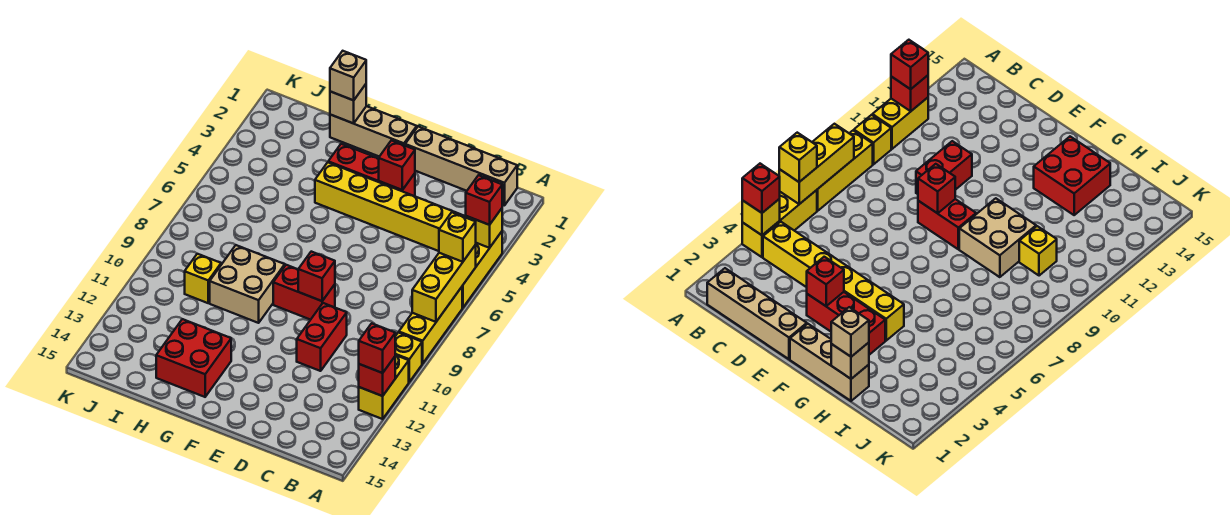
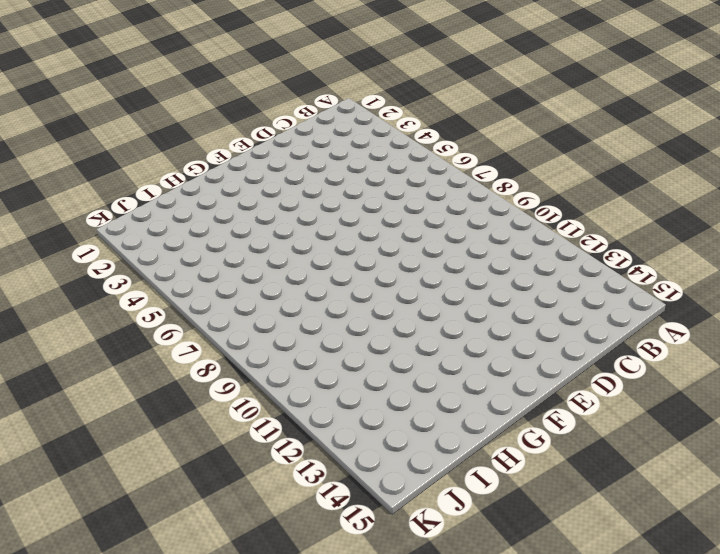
none -> yellow 1x3 brick [462,232,502,308]
none -> yellow 1x3 brick [399,287,462,363]
none -> yellow 1x1 brick [395,332,422,382]

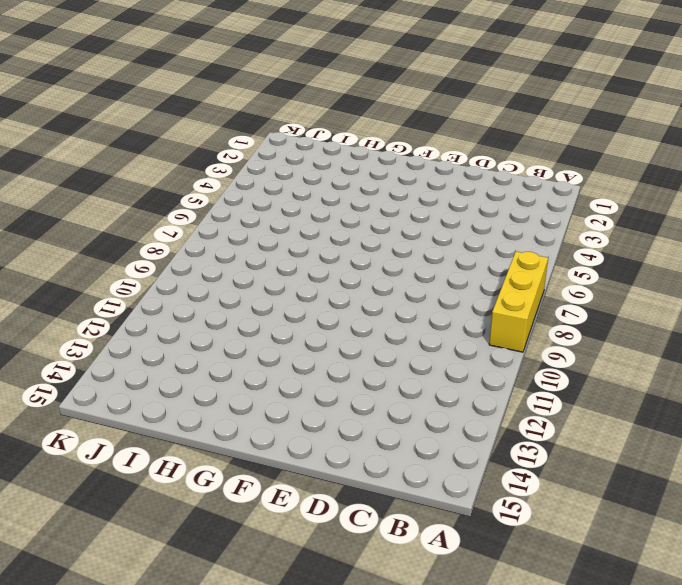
none -> yellow 1x3 brick [462,232,502,308]
none -> yellow 1x1 brick [395,332,422,382]
none -> yellow 1x2 brick [359,355,409,419]

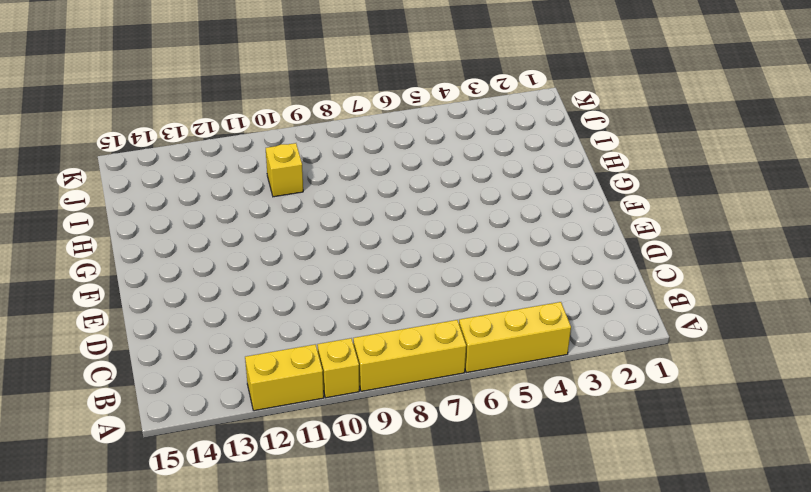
none -> tan 1x4 brick [405,127,517,206]
none -> yellow 1x6 brick [315,162,466,251]
none -> red 1x2 brick [297,303,347,371]

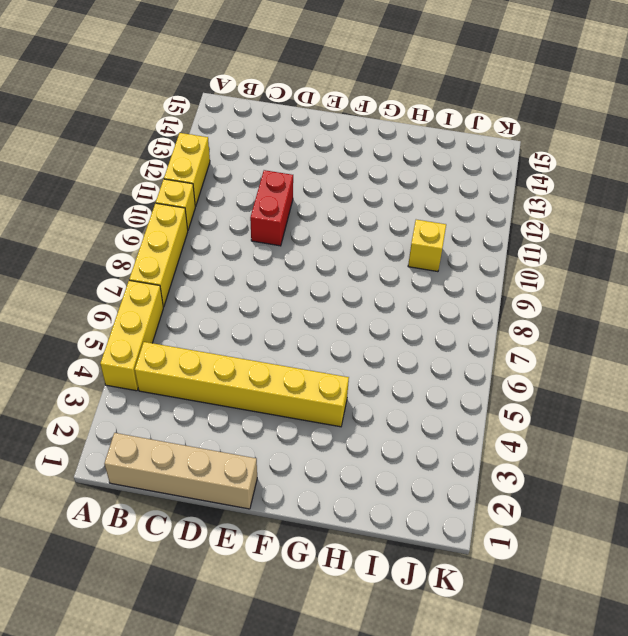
none -> red 1x3 brick [328,144,415,196]
none -> red 1x2 brick [273,265,335,320]
none -> tan 1x3 brick [330,106,417,157]

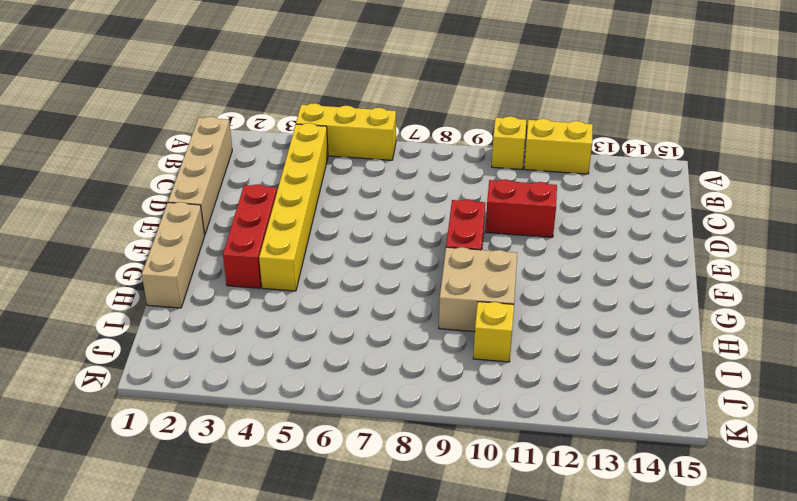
none -> yellow 1x3 brick [399,287,462,363]
none -> red 2x2 brick [156,319,231,397]
none -> yellow 1x1 brick [466,209,502,248]

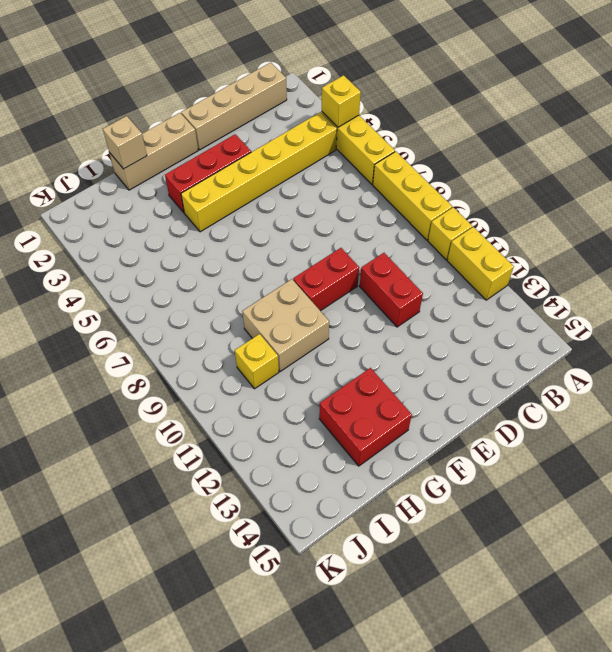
none -> yellow 1x3 brick [412,245,476,322]
none -> red 1x1 brick [359,357,395,396]
none -> red 1x1 brick [379,140,415,190]

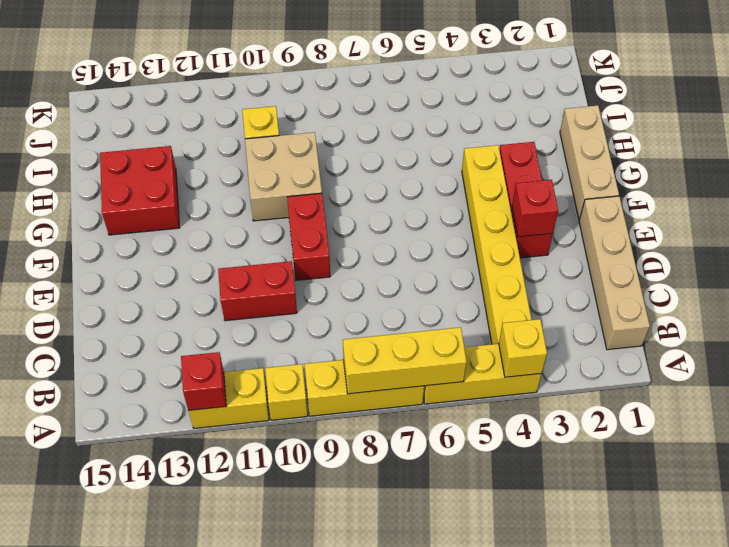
none -> red 1x1 brick [298,252,335,301]
none -> tan 1x1 brick [330,84,366,123]
none -> red 1x1 brick [466,175,502,225]

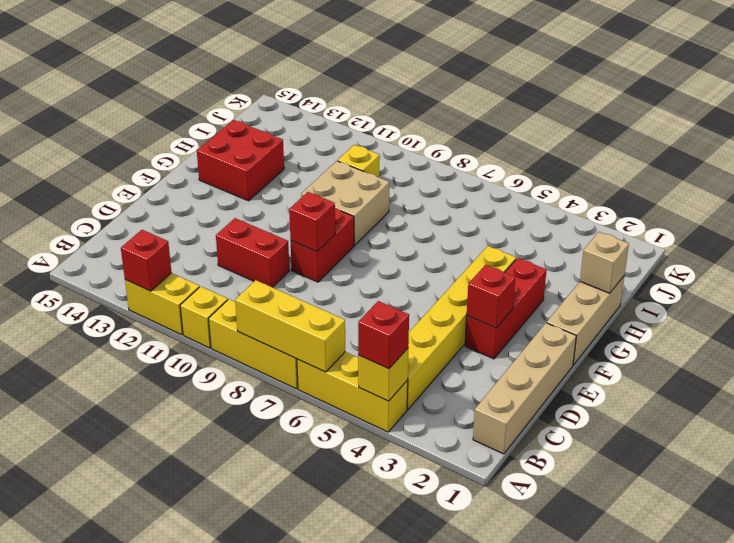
none -> yellow 1x1 brick [439,212,476,262]
none -> red 1x1 brick [359,323,395,373]
none -> tan 1x1 brick [330,51,366,100]

